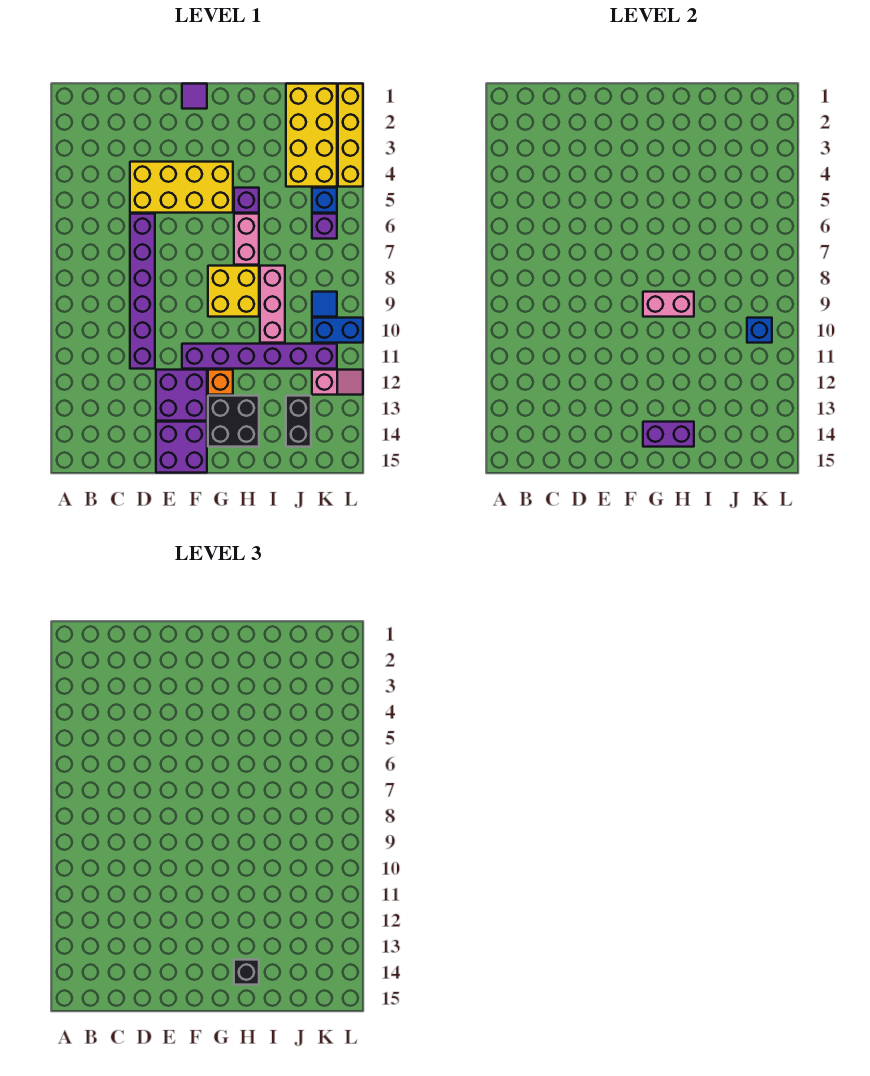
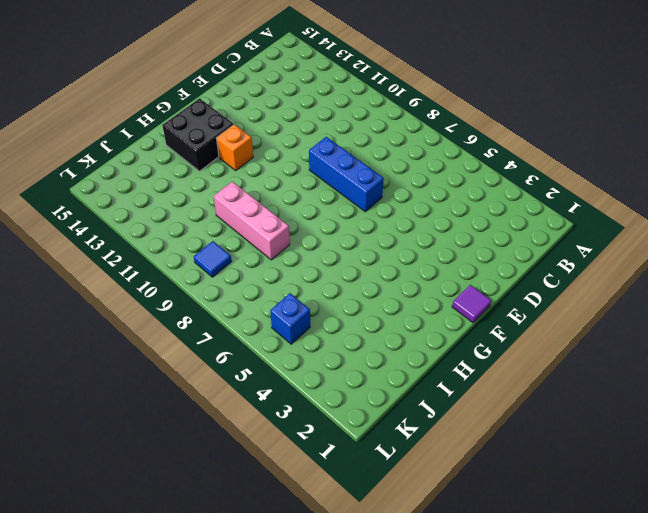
blue 1x3 brick [309,137,384,212] -> none
none -> yellow 2x4 brick [130,162,233,213]
none -> purple 1x6 brick [130,214,155,369]
none -> purple 2x2 brick [156,370,207,421]

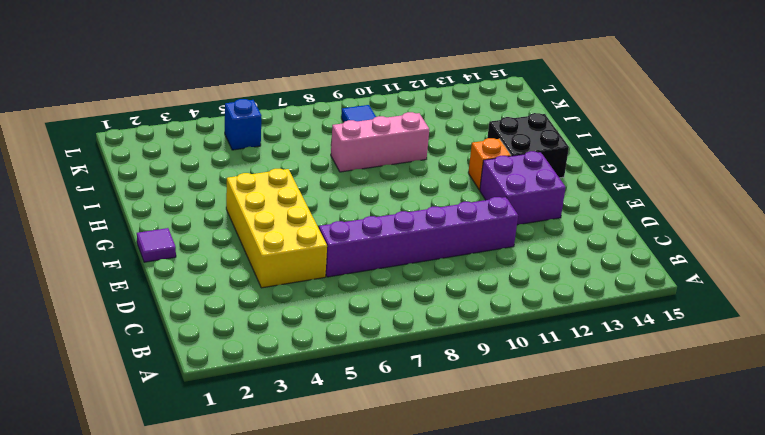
none -> purple 2x2 brick [156,422,207,473]
none -> purple 1x6 brick [182,344,337,369]
none -> yellow 2x2 brick [208,266,259,317]

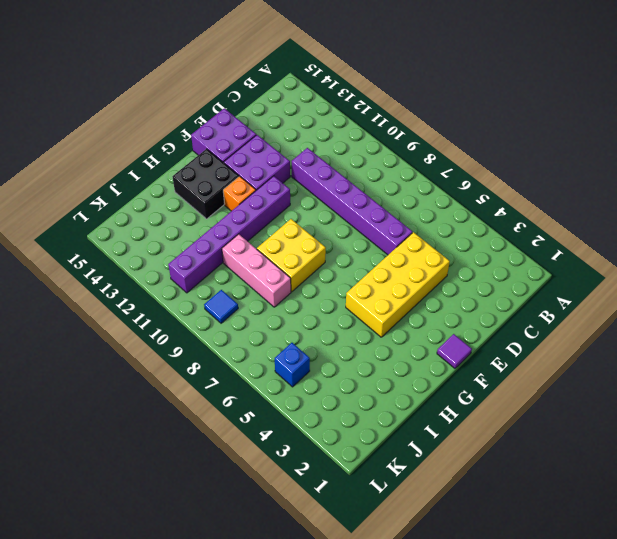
none -> purple 1x1 brick [234,188,259,213]
none -> pink 1x2 brick [234,214,259,265]
none -> yellow 2x4 brick [286,84,337,187]

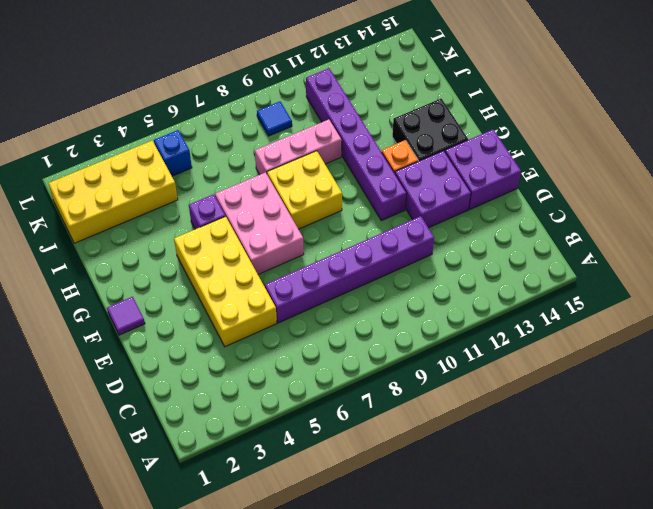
pink 2x3 brick [215,172,304,274] -> pink 1x2 brick [234,214,259,265]
none -> black 1x2 brick [286,396,311,447]
none -> purple 1x1 brick [312,214,337,239]
none -> blue 1x2 brick [312,318,363,343]

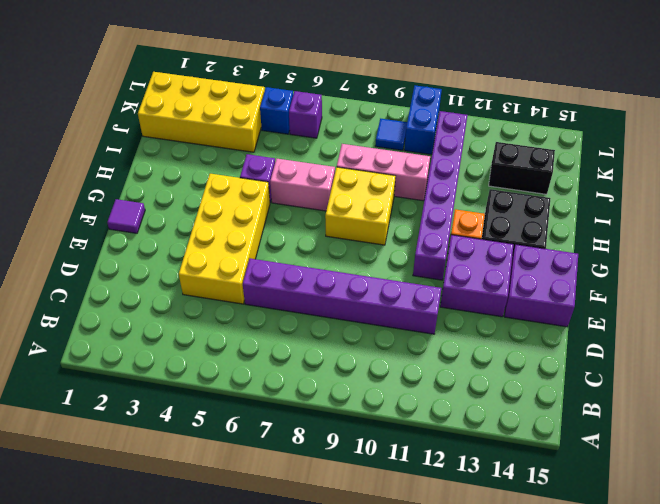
none -> pink 1x2 slope [312,370,363,395]
none -> yellow 1x4 brick [338,84,363,187]
none -> pink 1x2 brick [643,292,694,317]

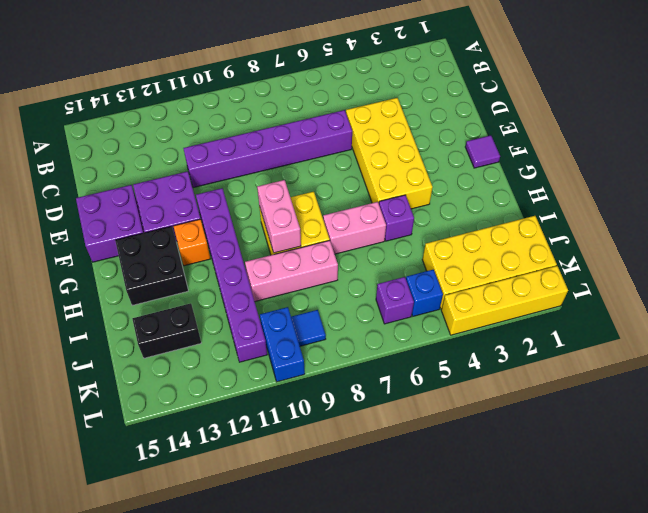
none -> pink 1x2 slope [312,370,363,395]
none -> purple 1x2 brick [643,422,694,447]
none -> blue 1x1 brick [747,318,772,343]

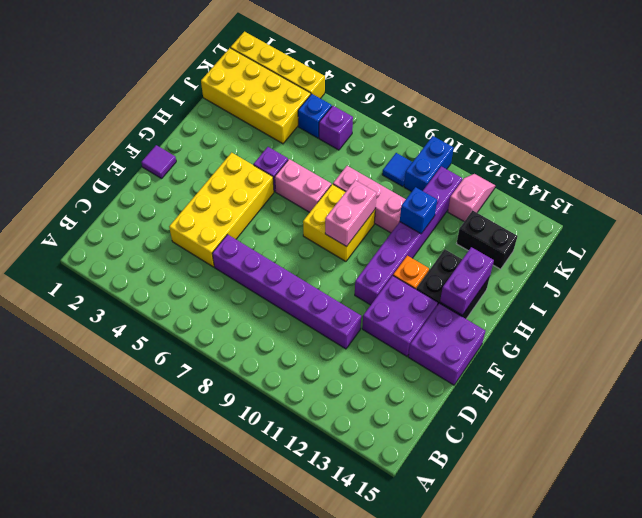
blue 1x1 brick [400,187,437,234] -> blue 1x1 brick moved to [747,318,772,343]
none -> black 1x1 brick [234,960,259,985]

